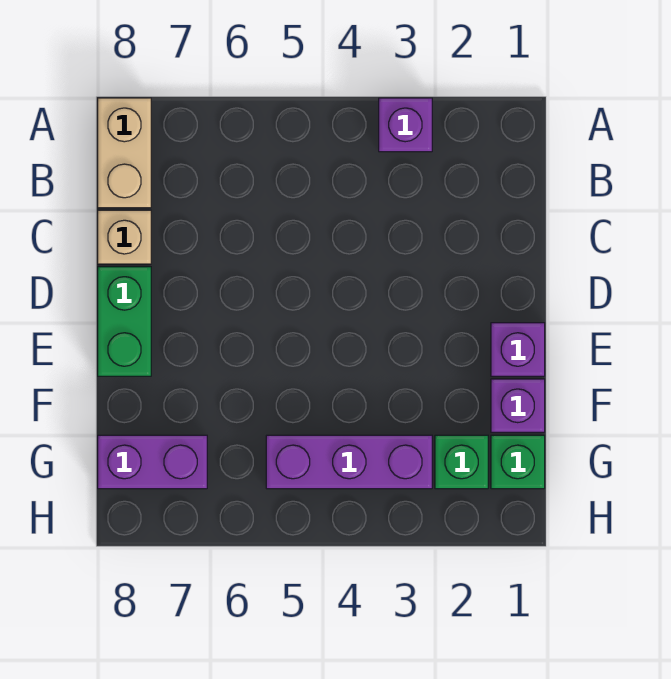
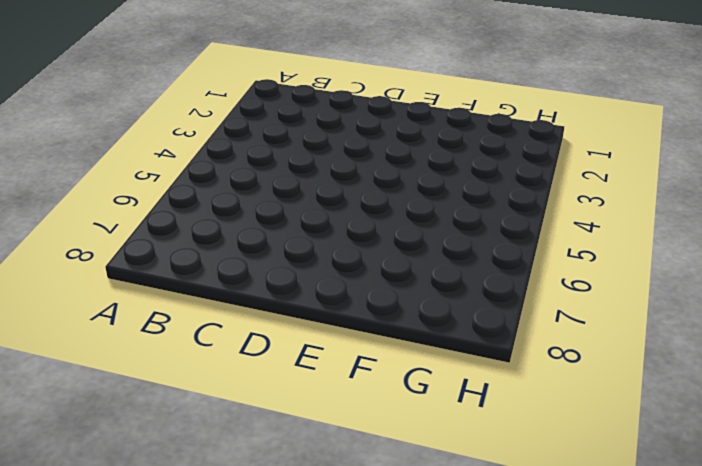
none -> purple 1x1 brick [379,98,432,152]
none -> tan 1x2 brick [98,98,151,208]

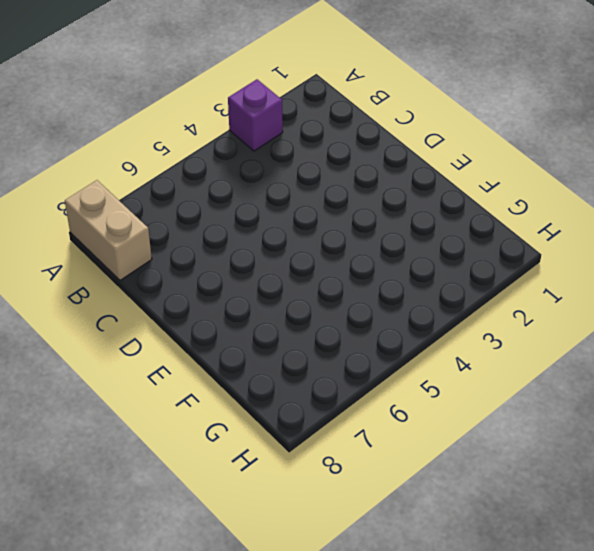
none -> tan 1x1 brick [98,210,151,264]
none -> green 1x2 brick [98,267,151,376]

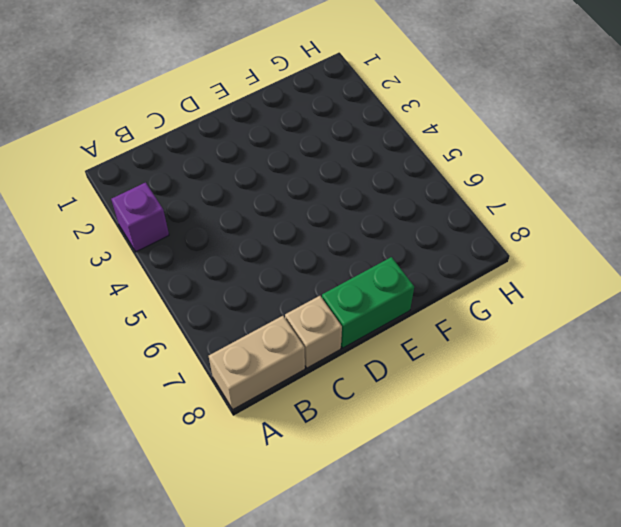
none -> purple 1x1 brick [491,323,545,376]
none -> purple 1x1 brick [491,379,545,432]

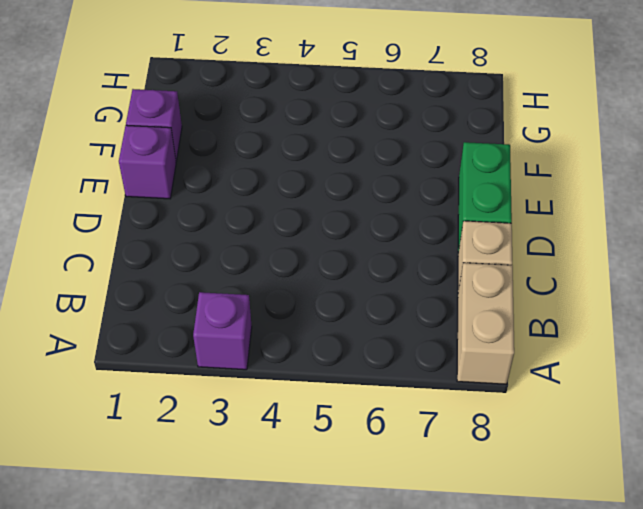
none -> green 1x1 brick [491,435,545,489]
none -> green 1x1 brick [435,435,488,489]

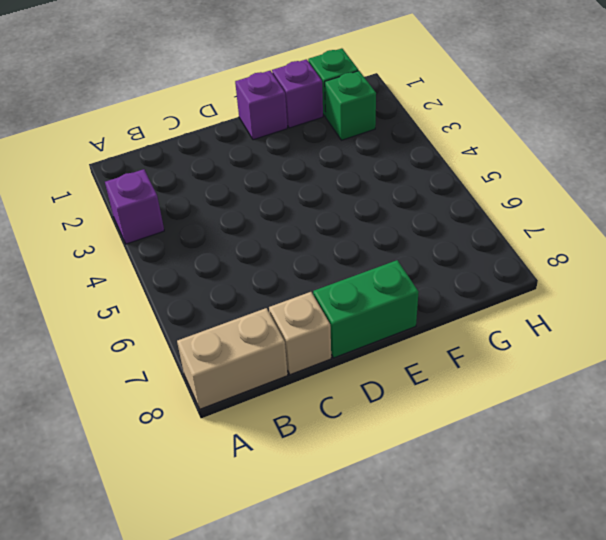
none -> purple 1x3 brick [266,435,432,489]
none -> purple 1x2 brick [98,435,207,489]

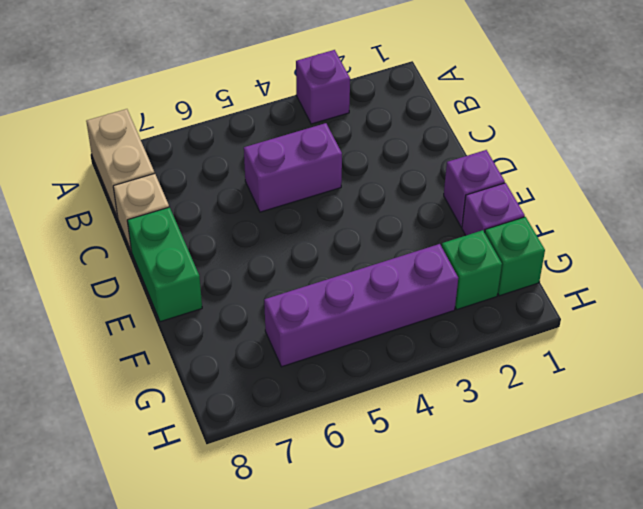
purple 1x2 brick [244,123,342,212] -> purple 1x2 brick moved to [98,435,207,489]
purple 1x4 brick [264,244,458,367] -> purple 1x3 brick [266,435,432,489]

